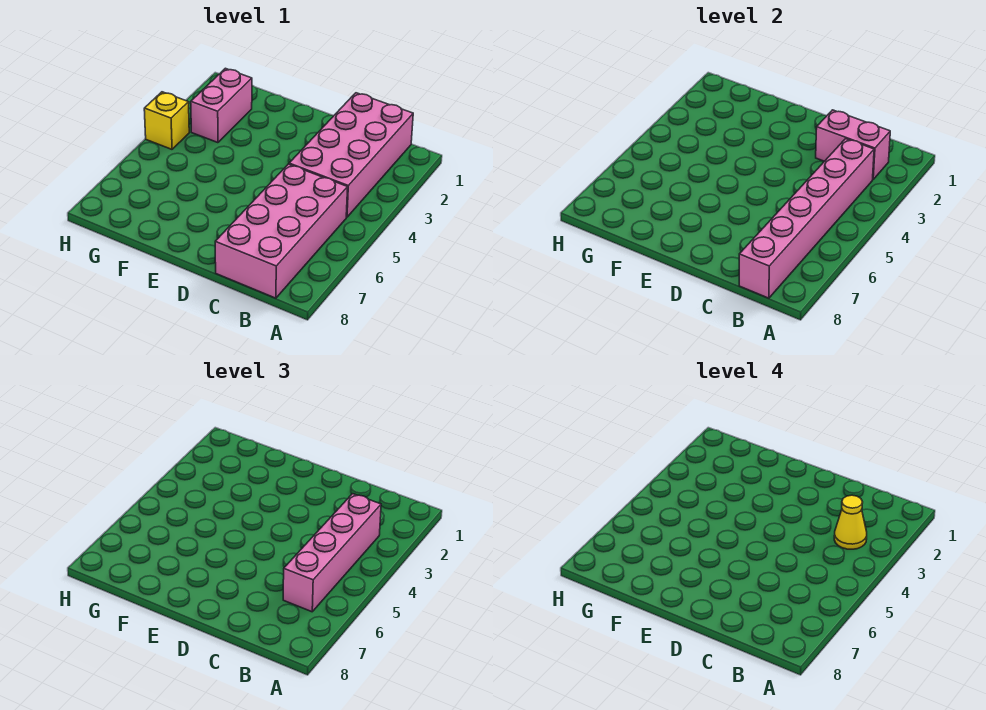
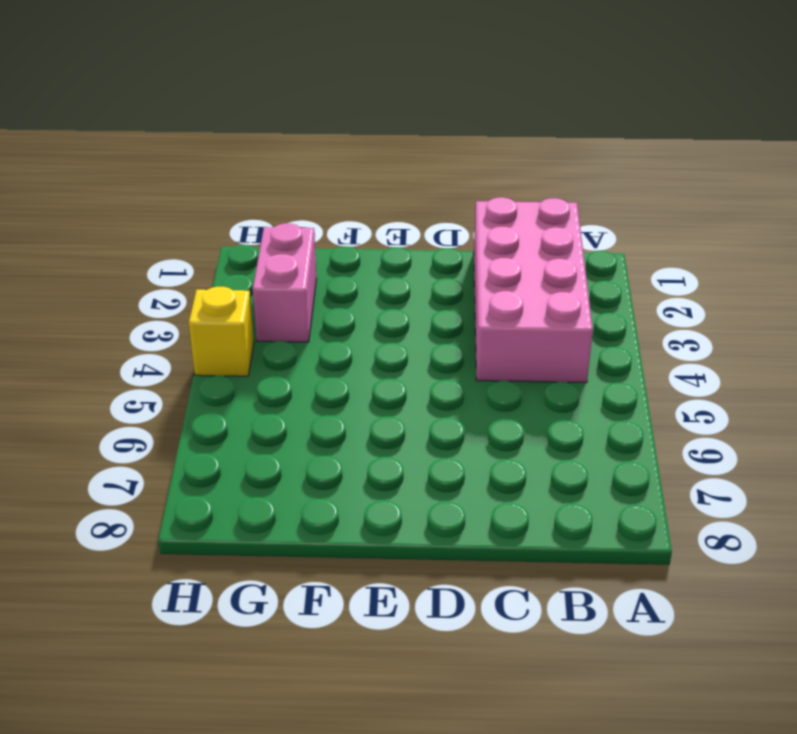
none -> pink 2x4 brick [215,164,348,298]
none -> pink 1x2 brick [816,110,890,179]

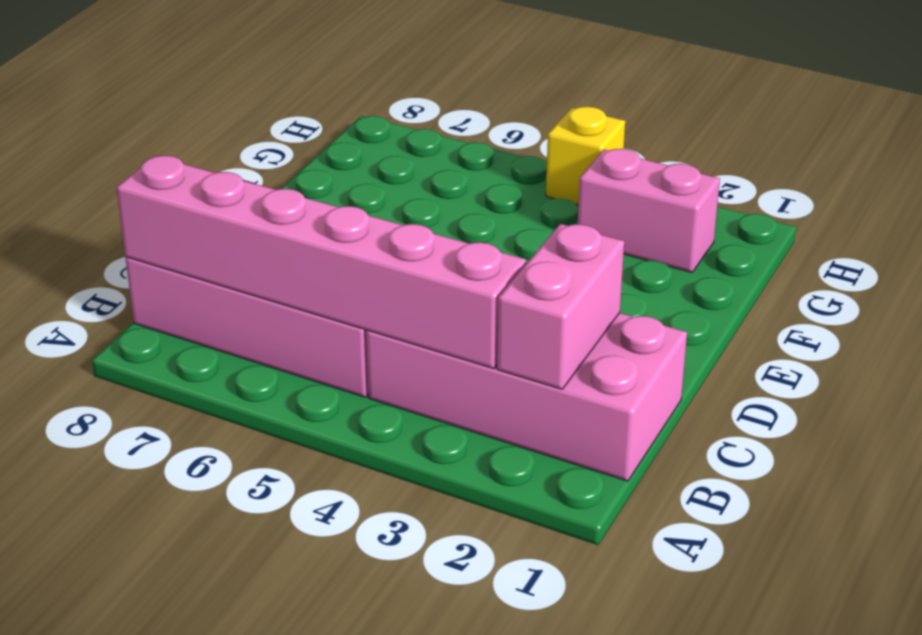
none -> pink 1x4 brick [283,494,381,612]
none -> yellow 1x1 cone [834,495,867,549]

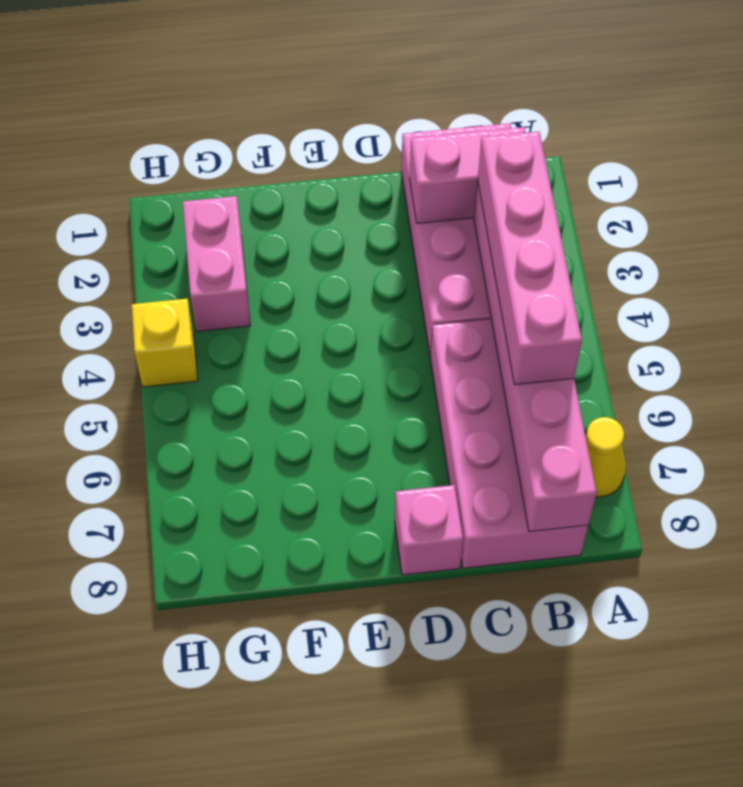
yellow 1x1 cone [586,417,626,497] -> yellow 1x1 cone moved to [834,495,867,549]
pink 1x1 brick [395,485,463,575] -> none

